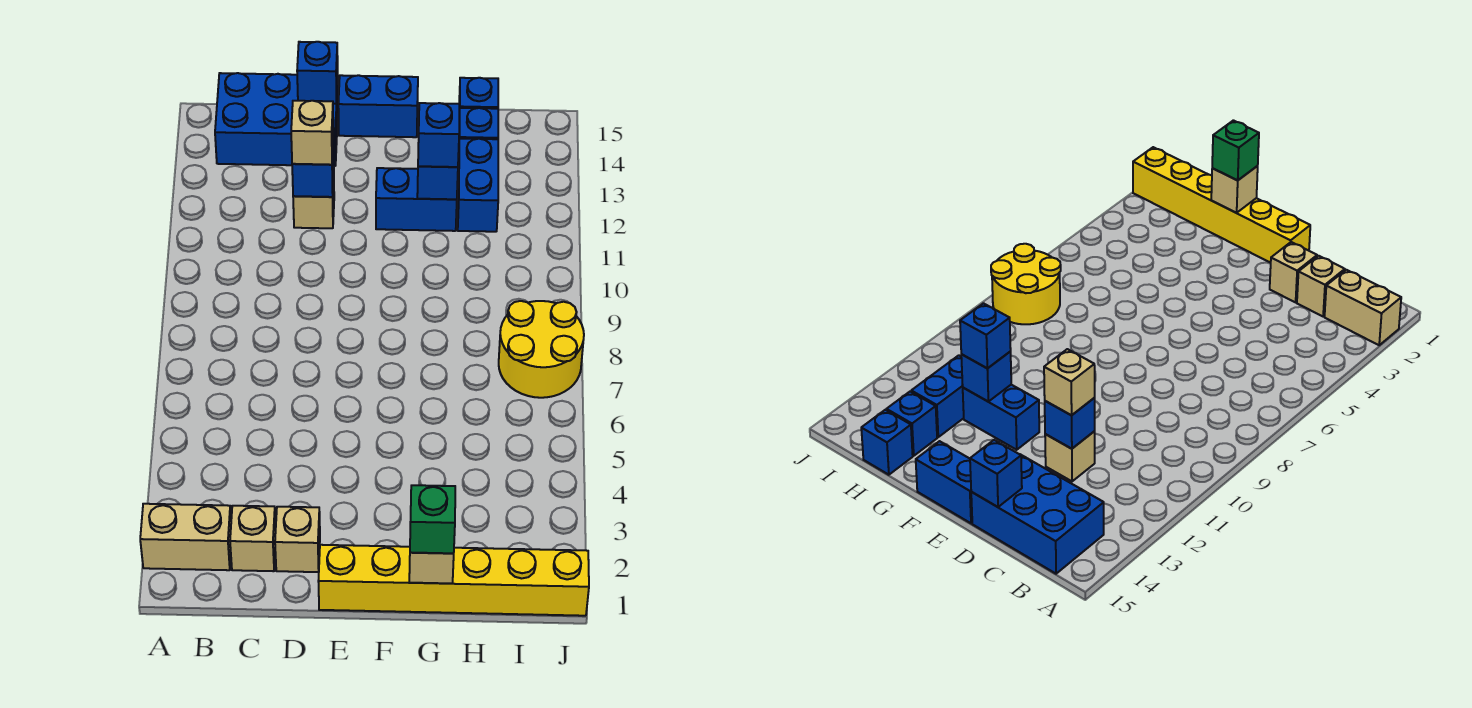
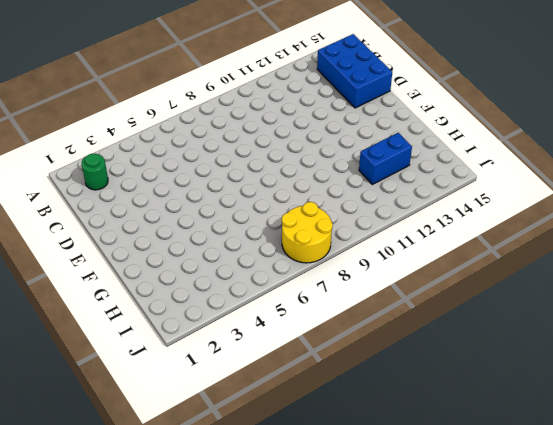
green 1x1 round brick [82,154,108,190] -> tan 1x2 brick [140,504,231,570]
none -> tan 1x1 brick [230,506,276,571]
none -> tan 1x1 brick [275,507,320,572]
none -> tan 1x1 brick [293,175,334,228]

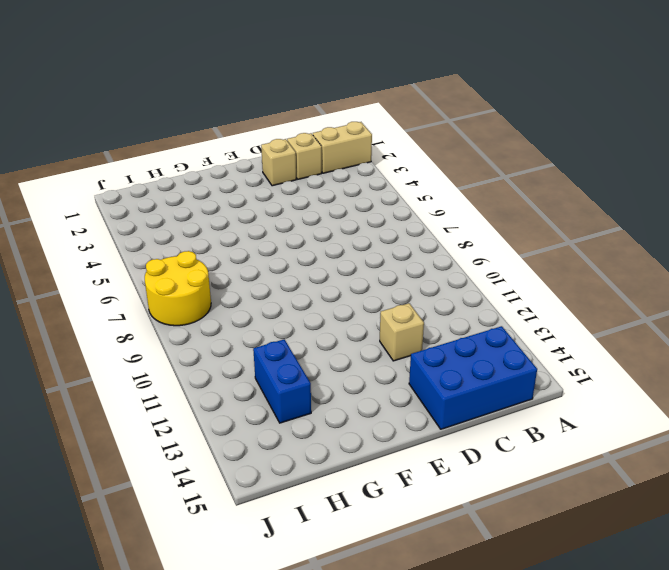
none -> yellow 1x6 brick [318,545,589,616]
none -> blue 1x2 brick [338,75,418,137]
none -> blue 1x2 brick [376,168,457,231]

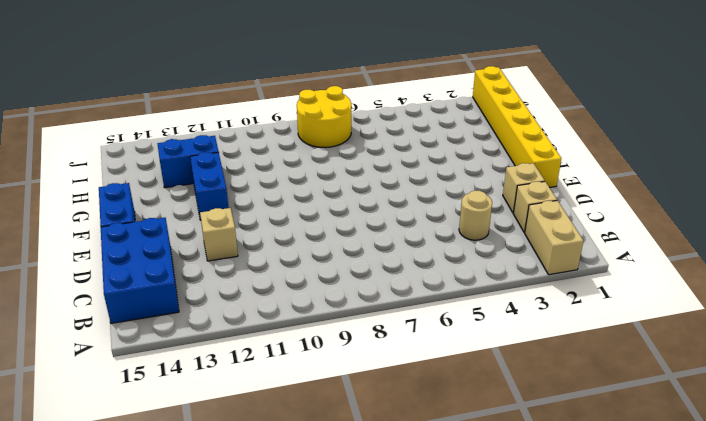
tan 1x1 round brick [459,191,492,240] -> none
none -> blue 1x1 brick [458,108,498,165]
none -> blue 1x1 brick [459,78,498,115]
none -> blue 1x1 brick [292,143,334,197]

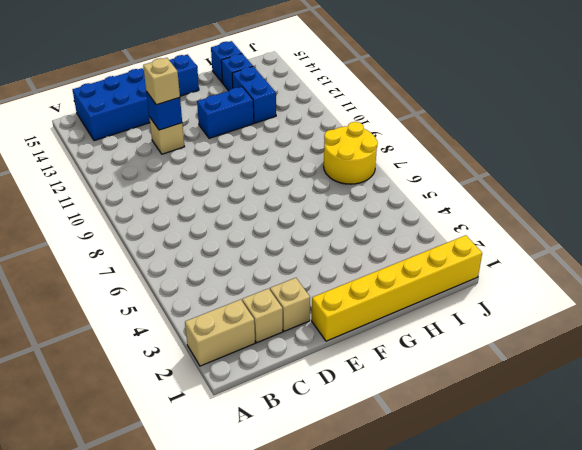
none -> blue 1x1 brick [297,42,338,104]
none -> tan 1x1 brick [409,552,454,583]
none -> blue 1x1 brick [417,166,458,199]

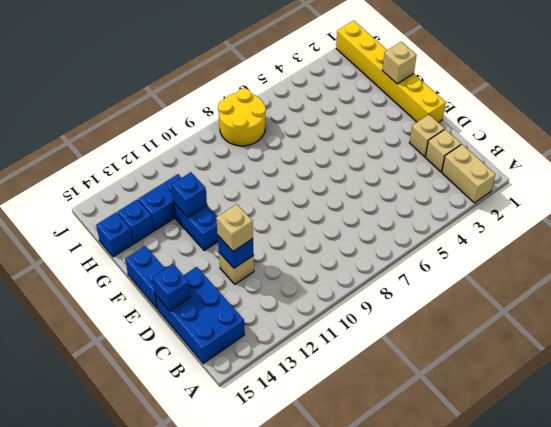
none -> green 1x1 brick [410,485,455,553]
none -> blue 1x1 brick [418,103,459,167]

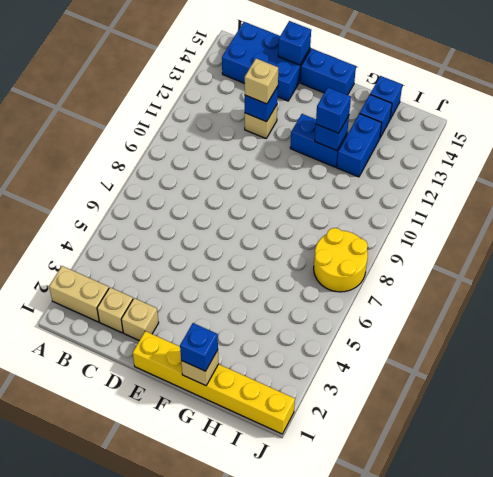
blue 1x1 brick [180,323,218,371] -> green 1x1 brick [410,485,455,553]

